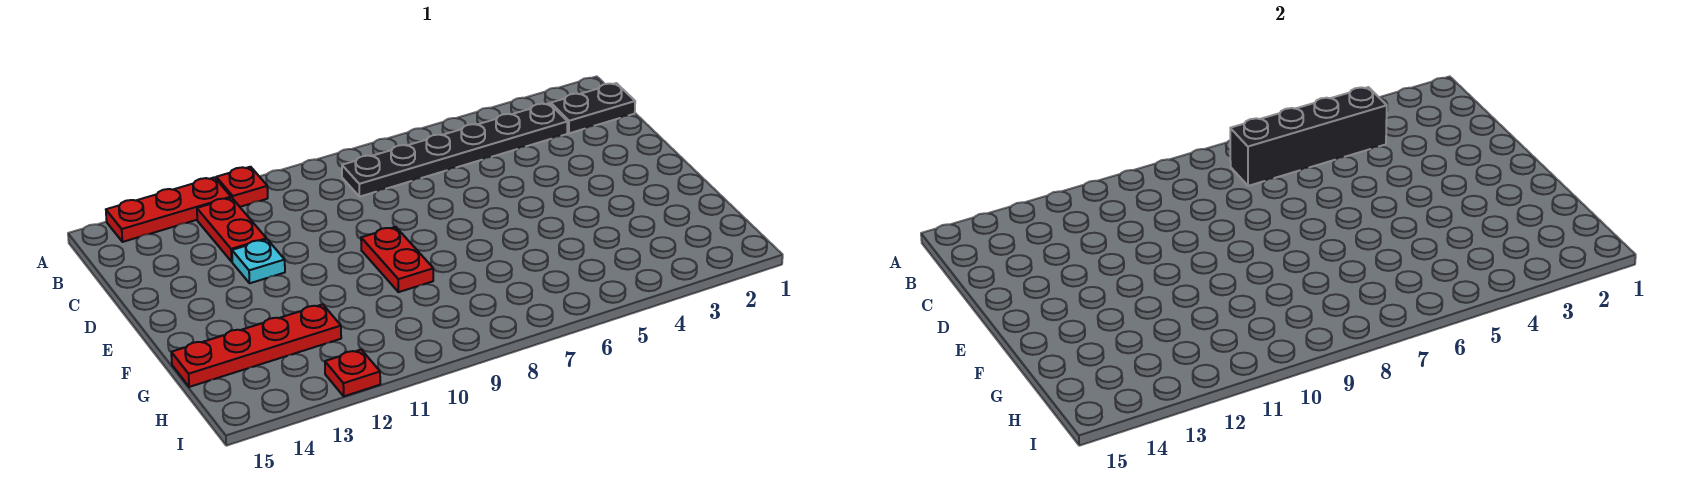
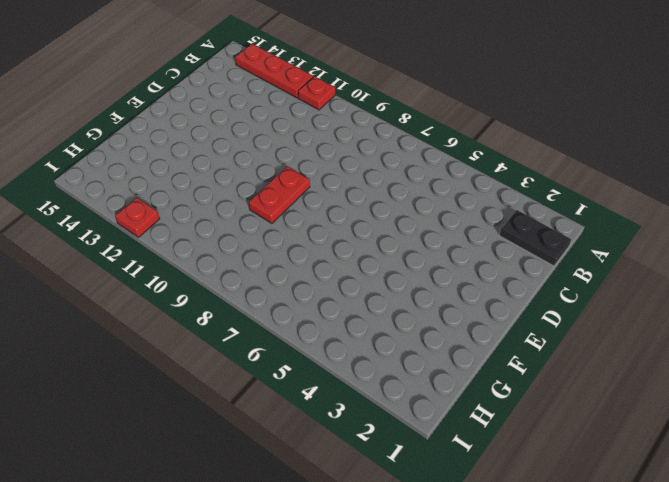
none -> black 1x6 plate [342,103,568,197]
none -> red 1x2 plate [197,198,267,262]

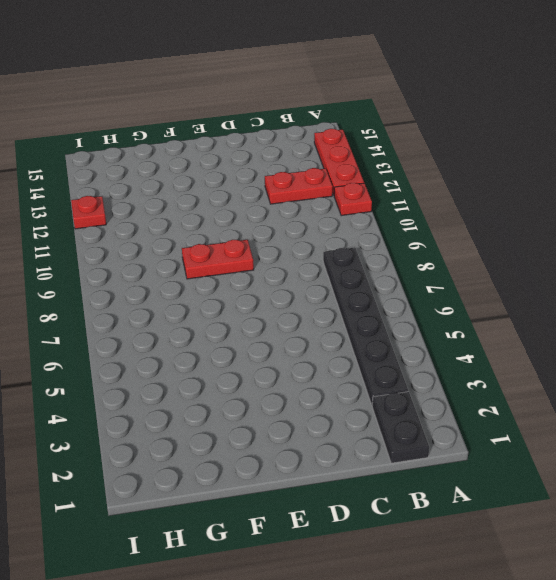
none -> cyan 1x1 plate [232,239,285,283]
none -> red 1x4 plate [171,304,341,387]

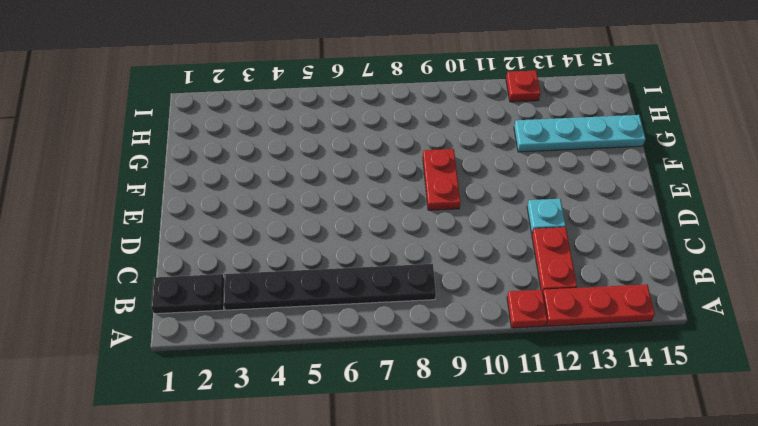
cyan 1x4 plate [514,115,646,152] -> red 1x4 plate [171,304,341,387]
none -> black 1x4 brick [1230,87,1387,186]

